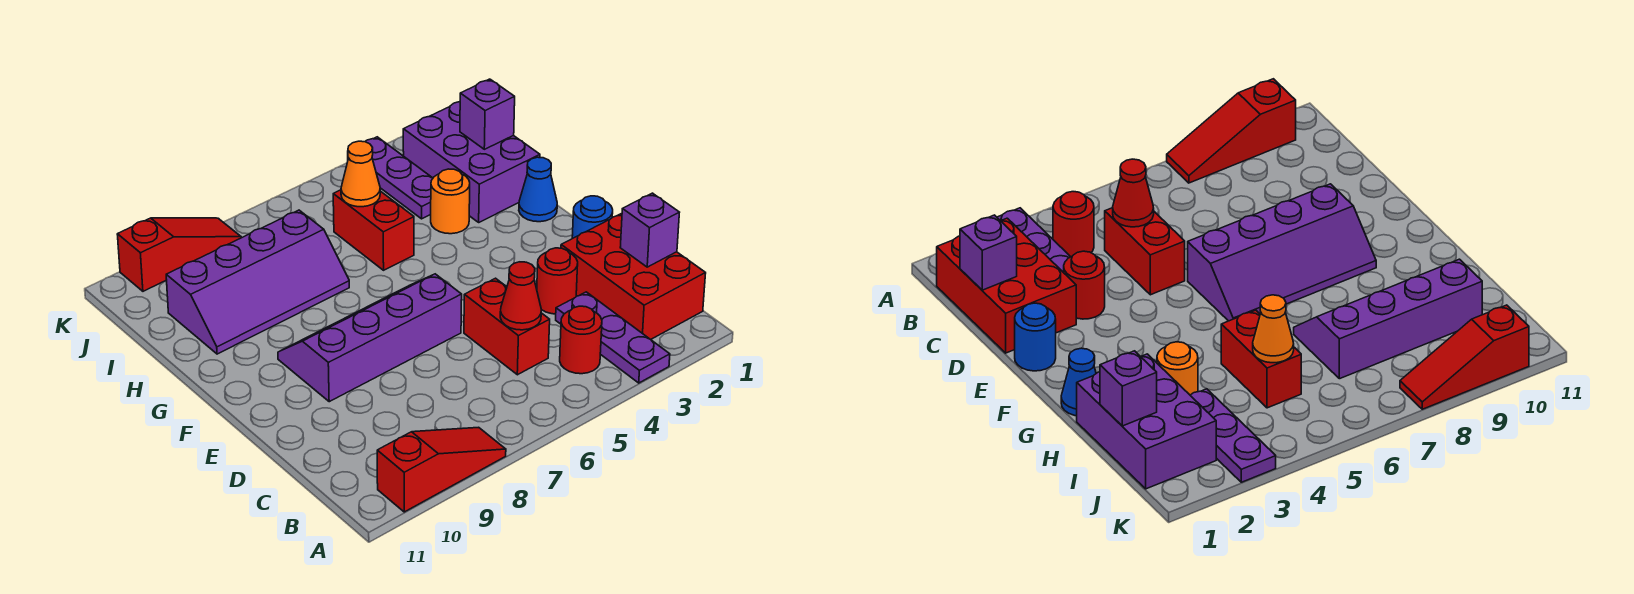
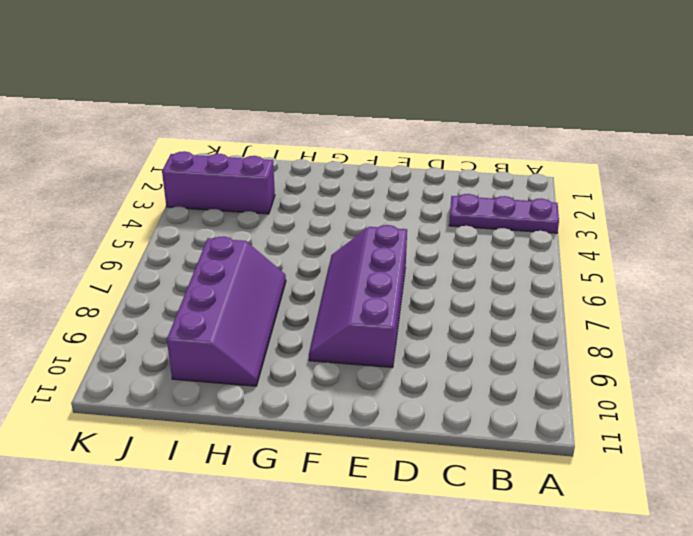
purple 1x3 brick [162,151,275,214] -> purple 1x3 plate [365,137,433,219]
none -> red 1x3 slope [377,427,506,512]
none -> red 2x3 brick [561,213,706,340]
none -> red 1x1 round brick [560,306,602,374]

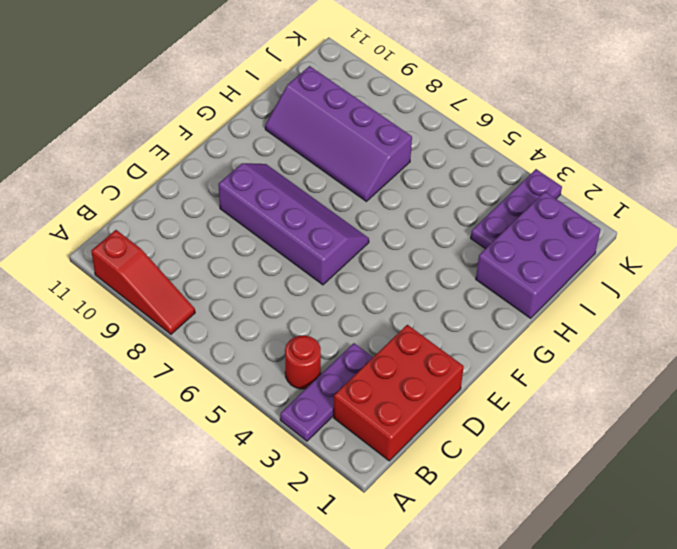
none -> red 1x2 brick [464,278,550,375]
none -> red 1x1 round brick [537,248,578,314]
none -> blue 1x1 round brick [572,196,613,238]

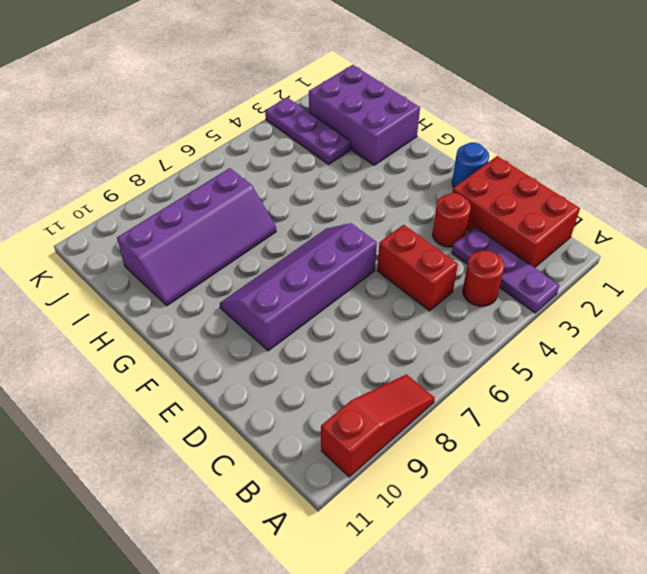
none -> blue 1x1 cone [519,157,557,222]
none -> orange 1x1 round brick [431,169,470,234]
none -> red 1x2 brick [333,190,414,270]

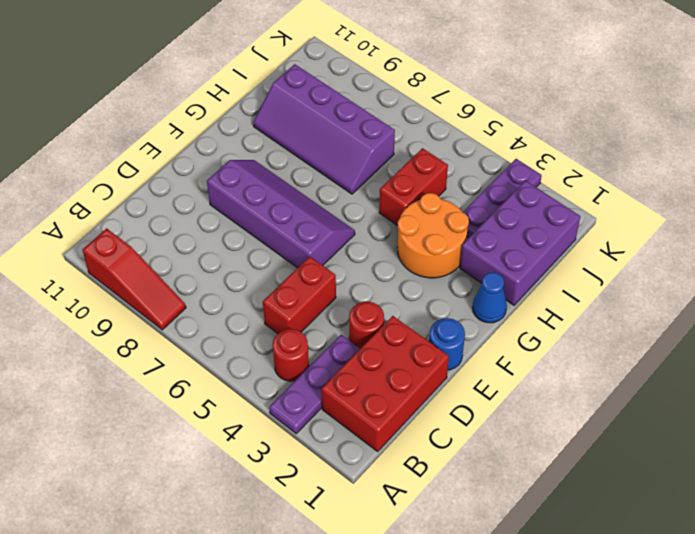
orange 2x2 round brick [398,193,469,278] -> orange 1x1 round brick [431,169,470,234]
none -> red 1x3 slope [117,218,241,291]
none -> purple 1x1 brick [620,193,680,267]
none -> red 1x1 cone [500,262,541,330]

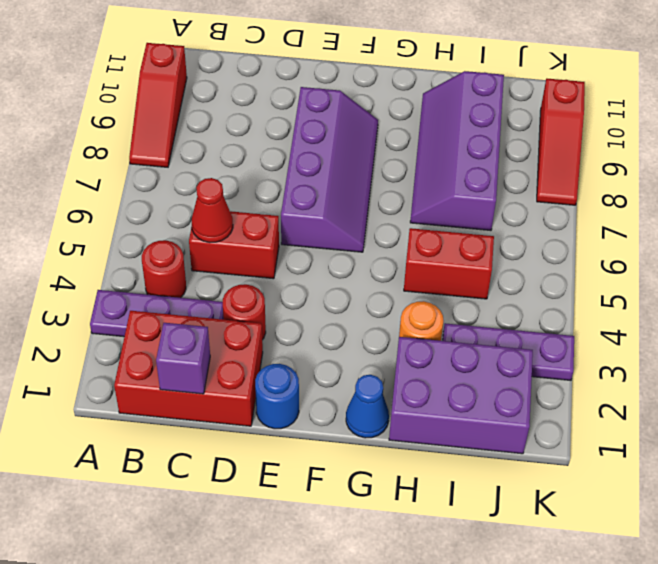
none -> purple 1x1 brick [460,79,515,149]
none -> orange 1x1 cone [341,141,380,207]

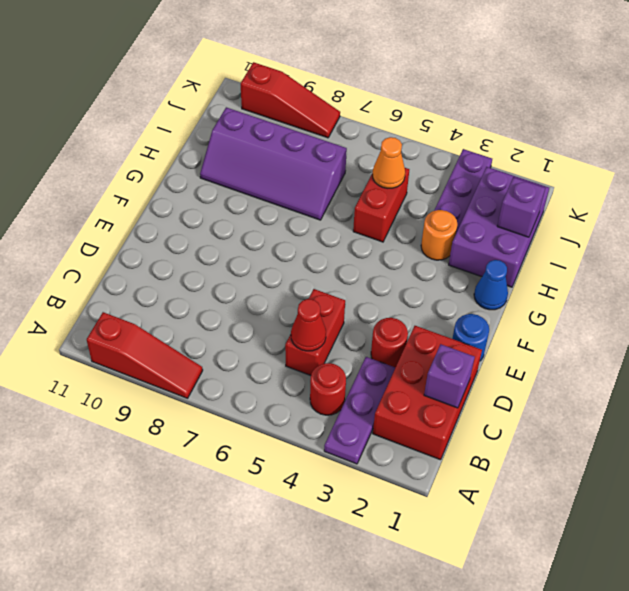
none -> purple 2x4 slope [278,274,462,402]

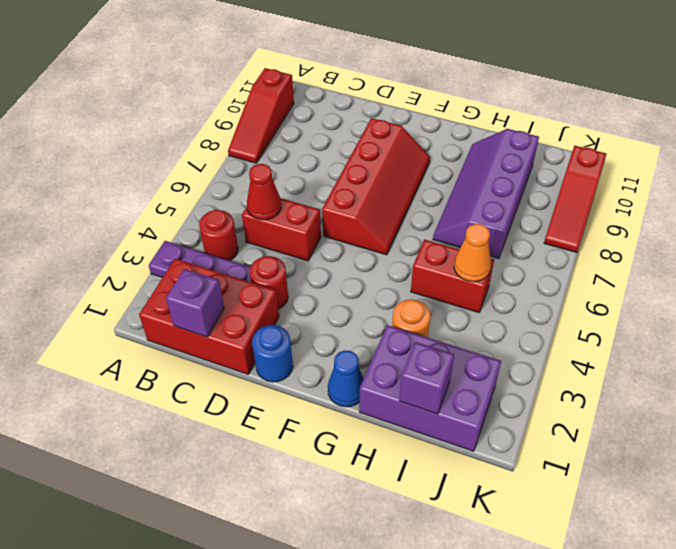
red 2x4 slope [322,118,430,255] -> purple 2x4 slope [278,274,462,402]
none -> purple 1x3 plate [365,137,433,219]

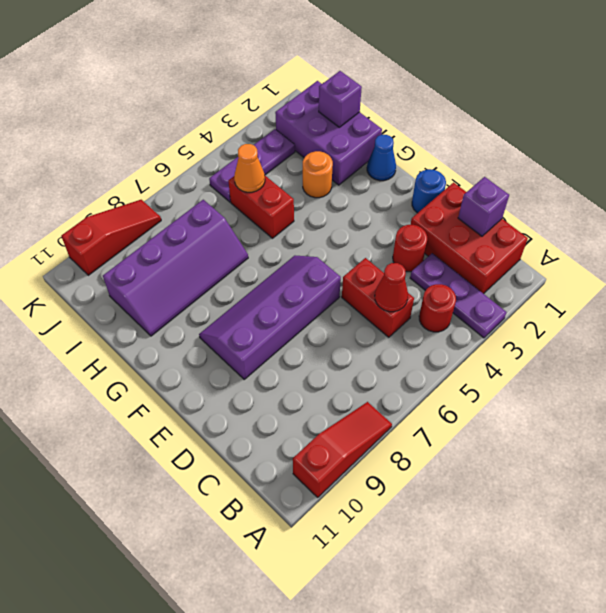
purple 1x3 plate [209,129,295,202] -> purple 1x3 plate turned to [365,137,433,219]

